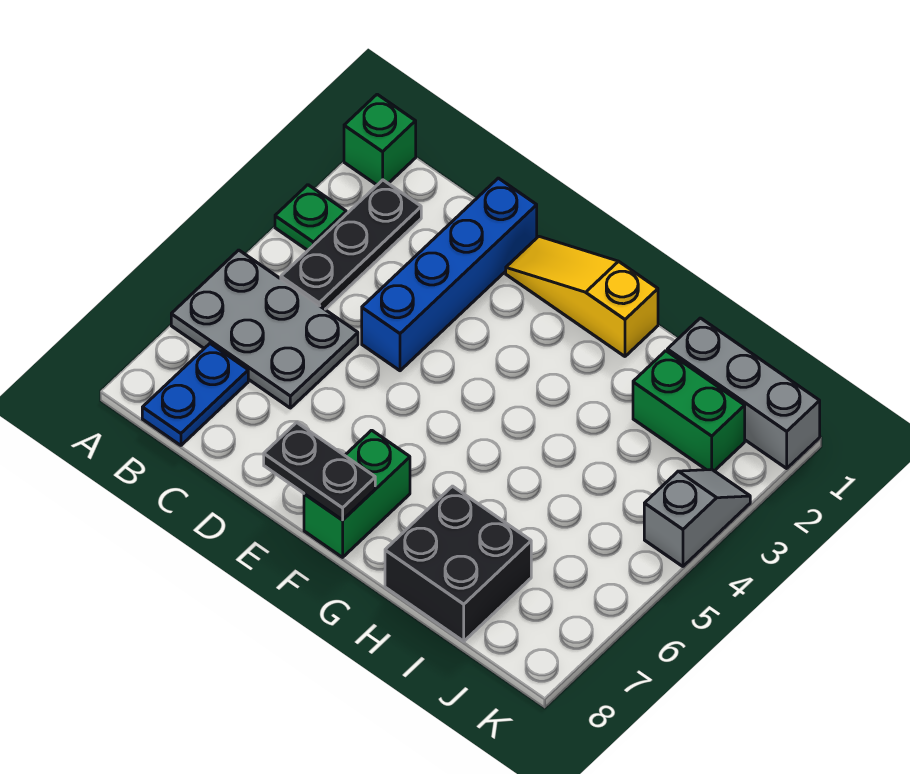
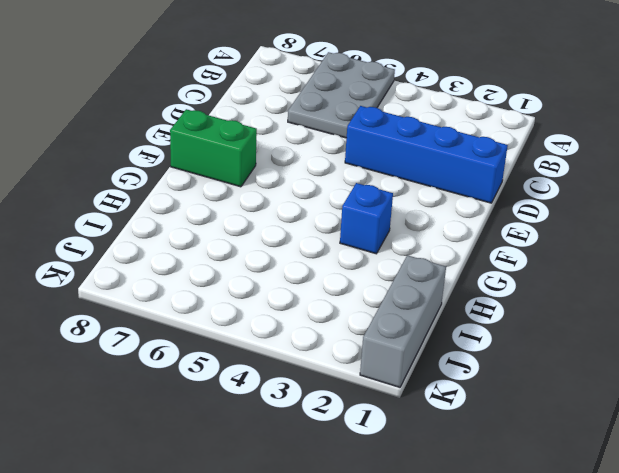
blue 1x1 brick [340,183,393,254] -> none
none -> green 1x1 brick [344,94,416,185]
none -> green 1x1 plate [275,185,346,250]
none -> black 1x3 plate [281,180,421,309]

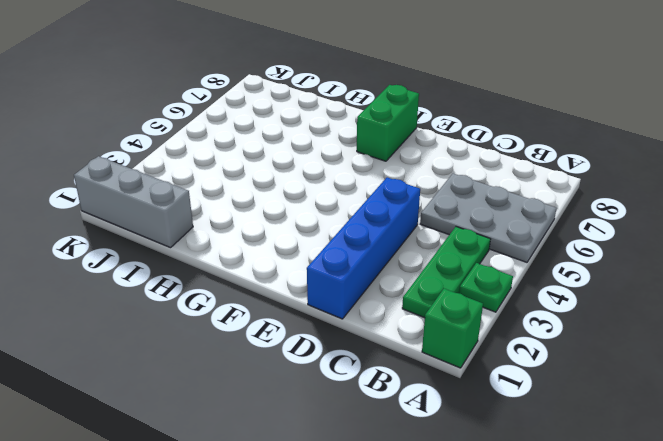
green 1x3 plate [402,227,491,318] -> black 1x3 plate [281,180,421,309]
none -> blue 1x2 plate [142,344,248,445]
none -> yellow 1x3 slope [506,236,658,356]
none -> black 2x2 brick [385,486,531,641]

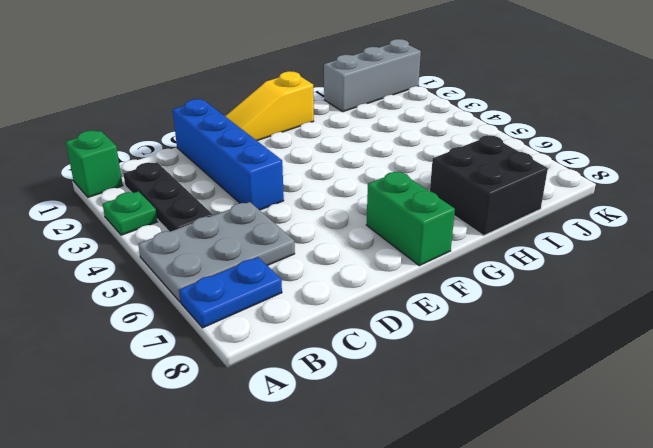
blue 1x2 plate [179,257,282,328] -> blue 1x2 plate turned to [142,344,248,445]
none -> green 1x2 brick [633,351,745,471]
none -> grey 1x2 slope [644,469,750,566]
none -> black 1x2 plate [264,422,375,520]

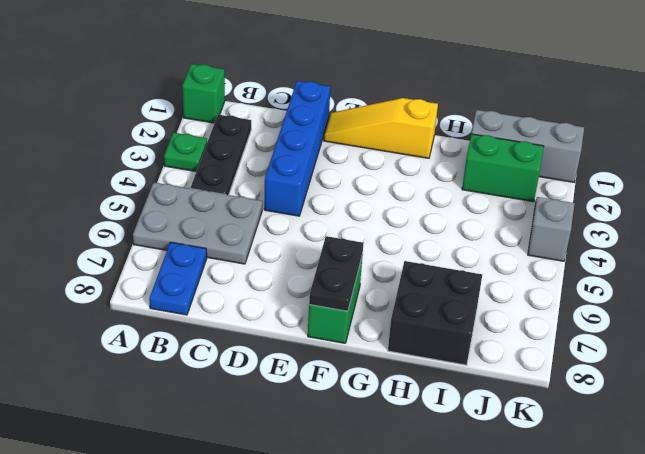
black 1x2 plate [309,236,363,311] -> black 1x2 plate turned to [264,422,375,520]

